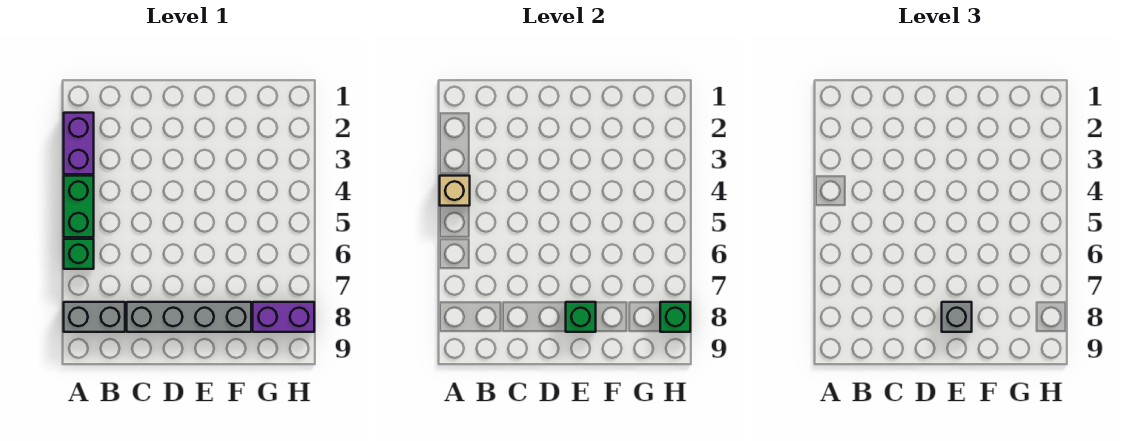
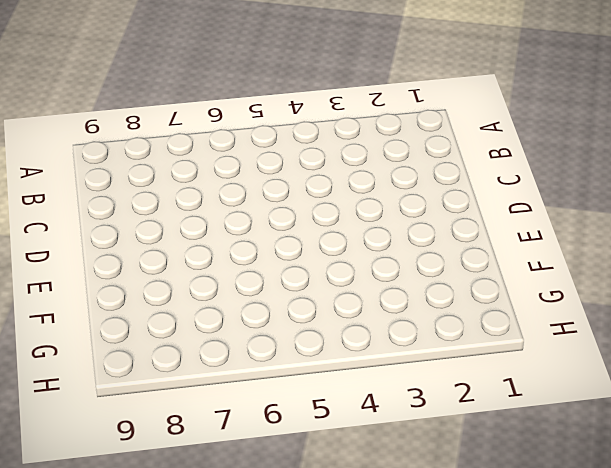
none -> purple 1x2 brick [64,113,94,174]
none -> green 1x2 brick [64,176,94,237]

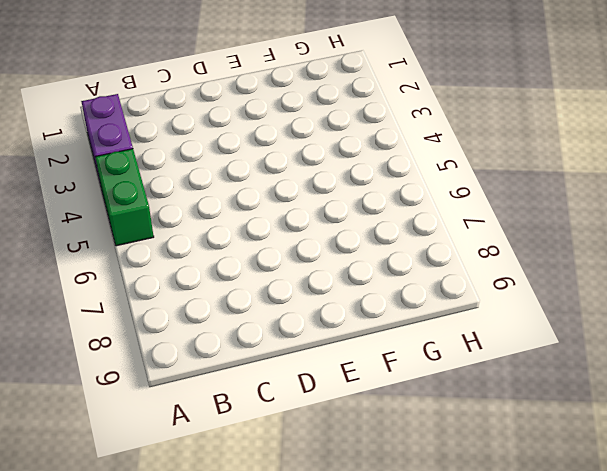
none -> green 1x1 brick [64,239,94,269]
none -> grey 1x2 brick [64,302,125,332]

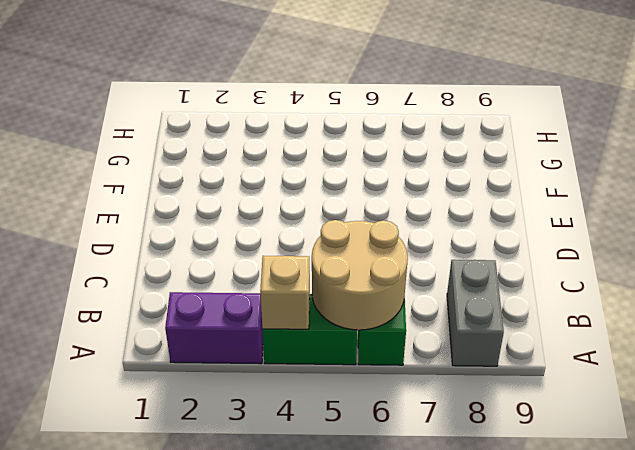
tan 2x2 round brick [312,220,408,330] -> none
none -> grey 1x4 brick [127,302,251,332]
none -> purple 1x2 brick [253,302,314,332]

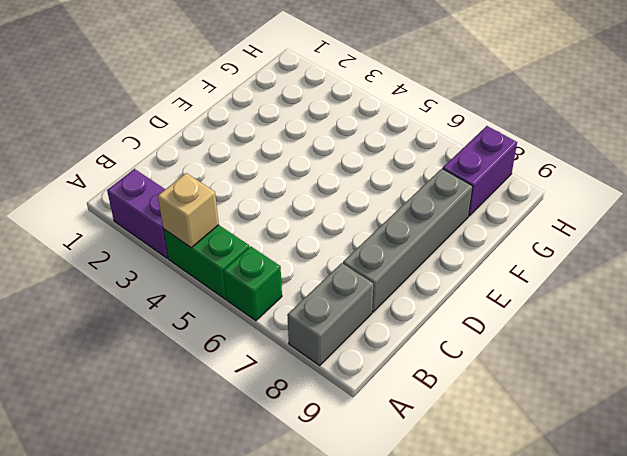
none -> green 1x1 brick [566,302,596,332]
none -> green 1x1 brick [660,302,690,332]

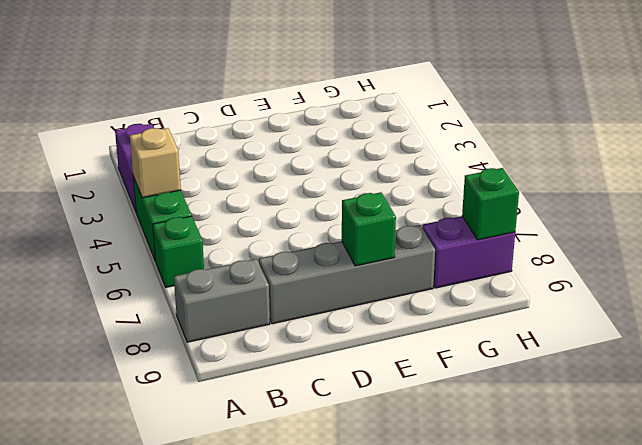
none -> grey 1x1 brick [942,302,972,332]

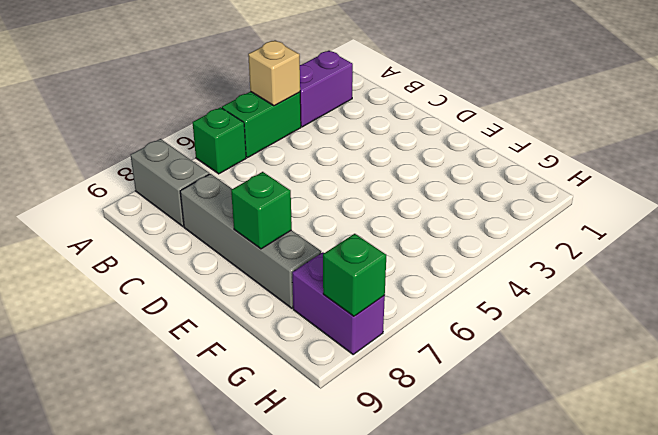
none -> grey 1x1 brick [942,302,972,332]

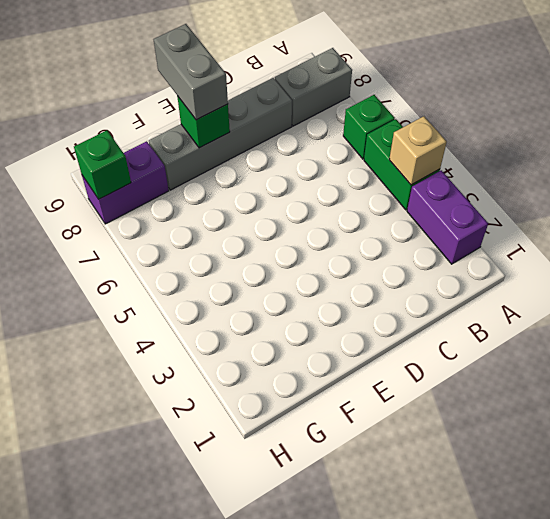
grey 1x2 brick [154,24,228,120] -> grey 1x1 brick [942,302,972,332]

